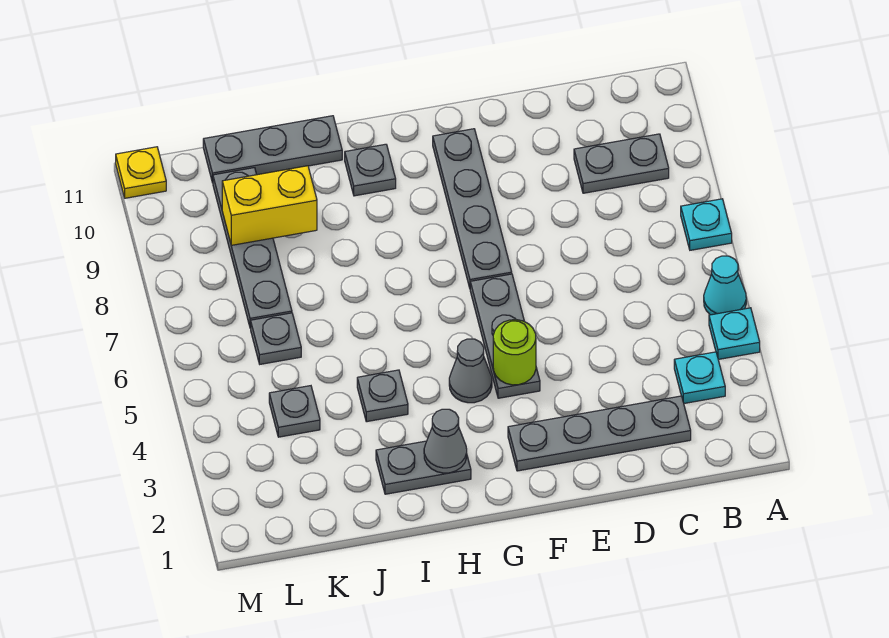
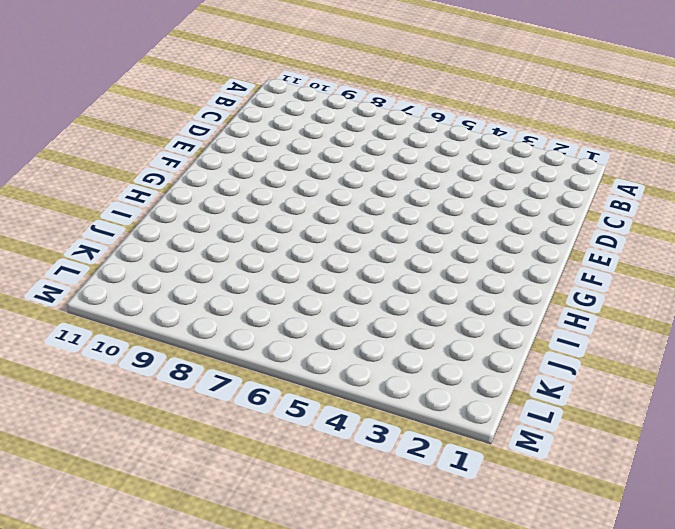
none -> cyan 1x1 plate [709,308,760,359]
none -> cyan 1x1 cone [704,256,746,315]
none -> cyan 1x1 plate [681,199,732,250]

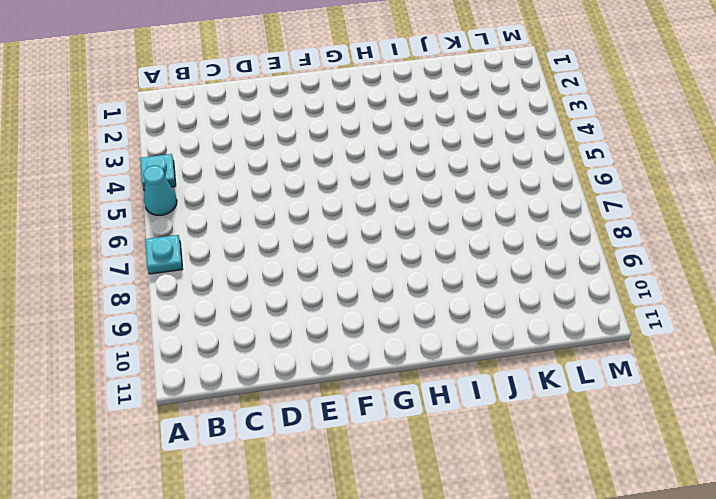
none -> cyan 1x1 plate [674,352,725,403]
none -> grey 1x2 plate [574,134,669,193]
none -> grey 1x4 plate [508,396,691,471]

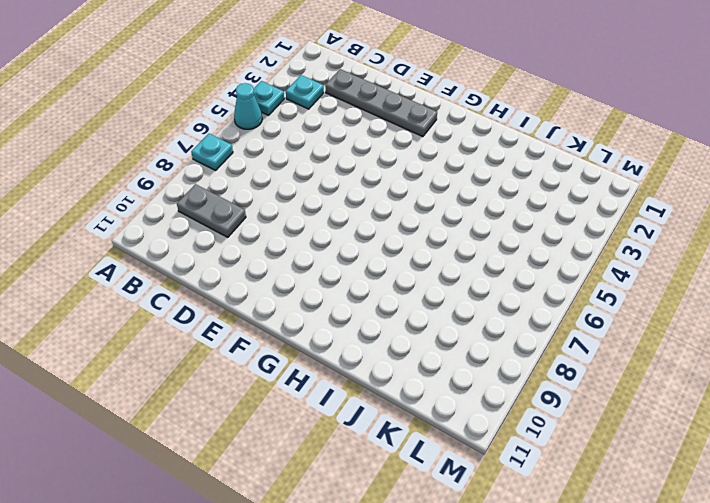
none -> grey 1x3 plate [470,274,540,398]
none -> grey 1x4 plate [433,129,512,288]
none -> grey 1x1 cone [449,339,492,403]

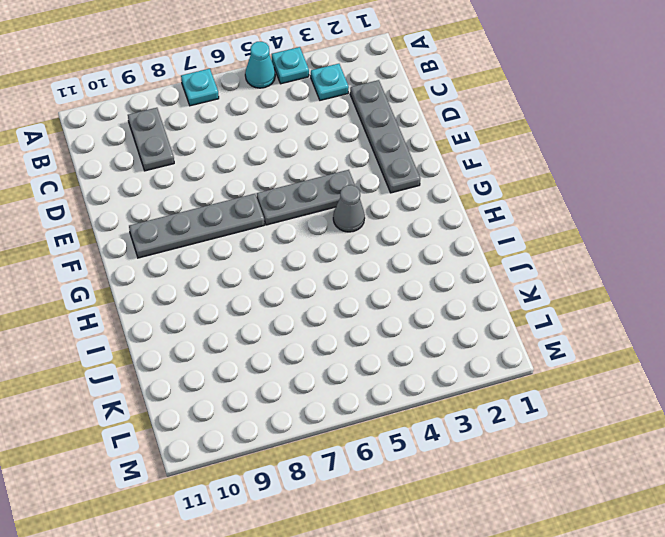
none -> grey 1x2 plate [376,441,471,494]
none -> grey 1x1 plate [345,144,396,196]
none -> grey 1x1 plate [357,370,408,422]

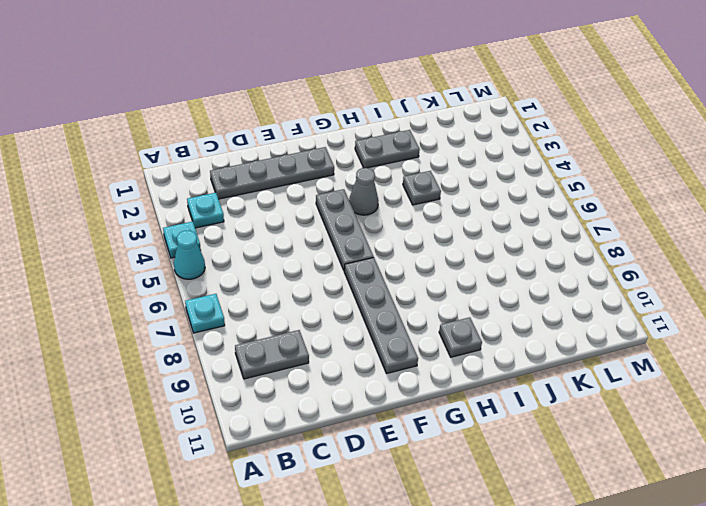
none -> grey 1x3 plate [203,116,342,183]
none -> grey 1x1 plate [269,386,320,437]
none -> grey 1x1 plate [251,313,301,364]

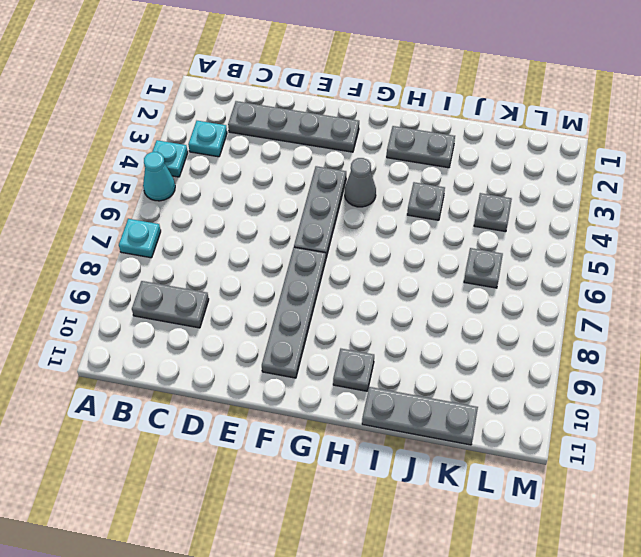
none -> grey 1x4 plate [213,168,292,328]
none -> yellow 1x1 plate [116,147,166,198]
none -> lime 1x1 round brick [493,320,536,385]

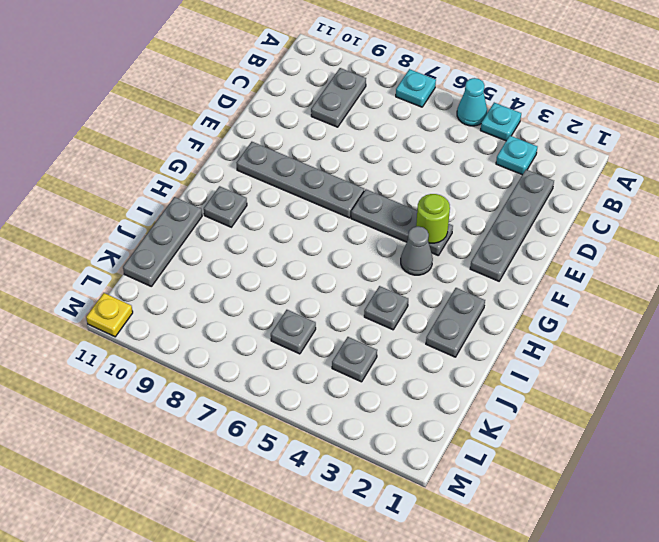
none -> grey 1x4 plate [213,168,292,328]
none -> grey 1x1 cone [424,409,467,473]
none -> yellow 1x2 brick [222,166,317,245]

